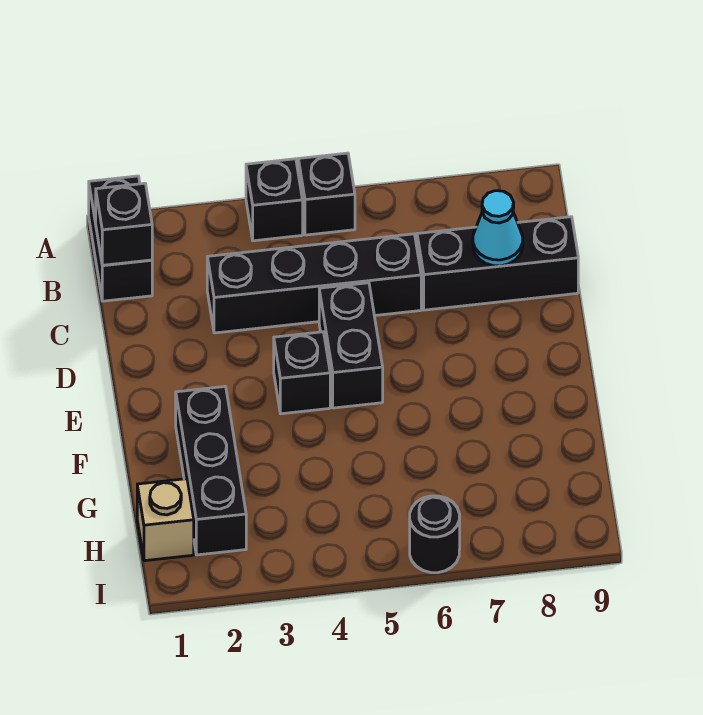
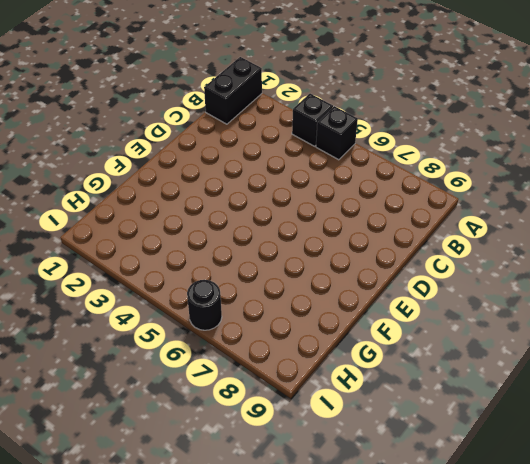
none -> black 1x4 brick [207,234,421,333]
none -> black 1x3 brick [417,217,578,310]
none -> black 1x2 brick [319,283,383,408]

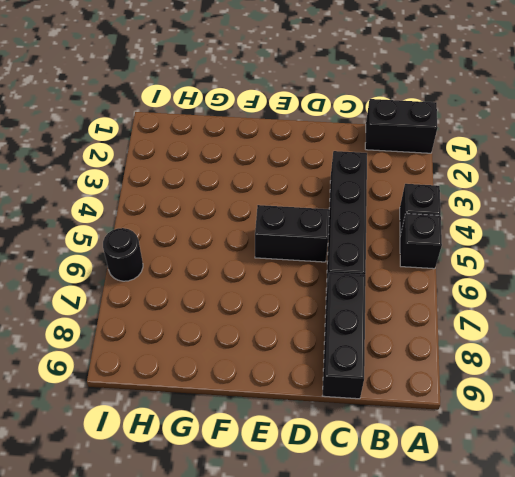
none -> black 1x1 brick [274,332,330,414]
none -> black 1x3 brick [176,387,246,555]
none -> tan 1x1 brick [137,479,194,561]

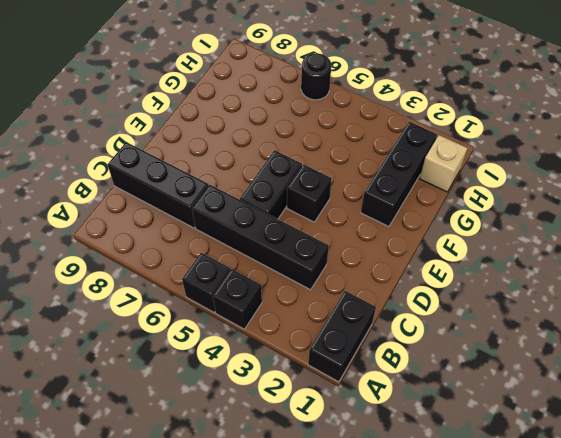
none -> black 1x1 brick [96,183,152,265]
none -> cyan 1x1 cone [473,191,523,266]

